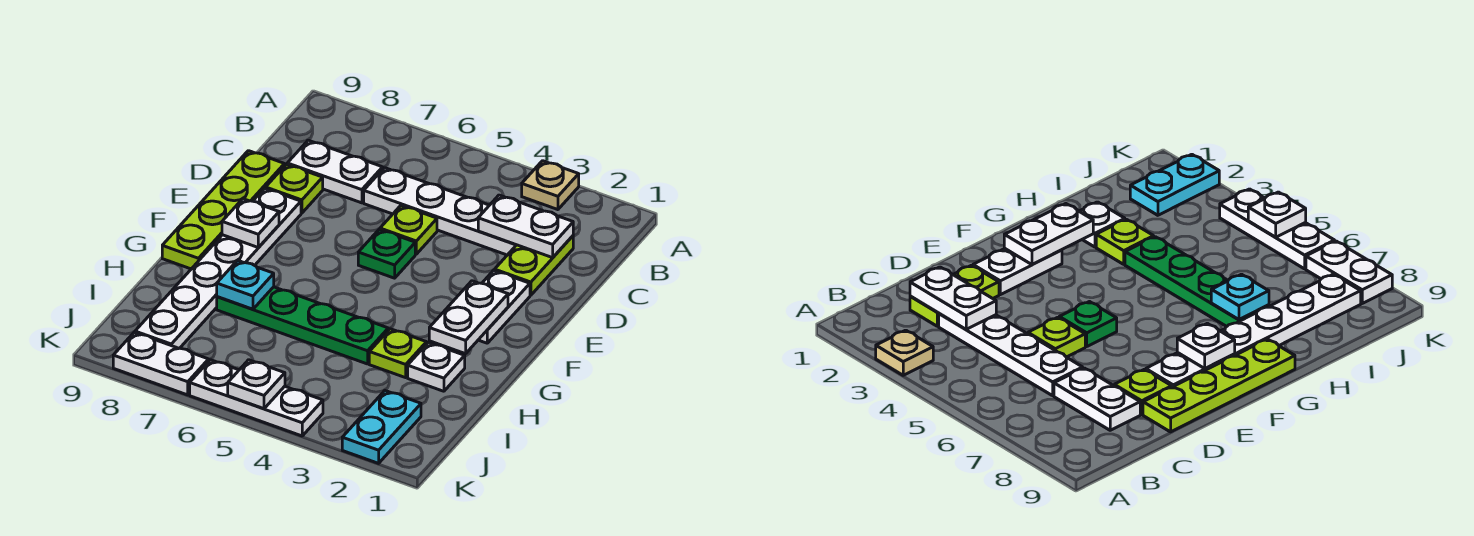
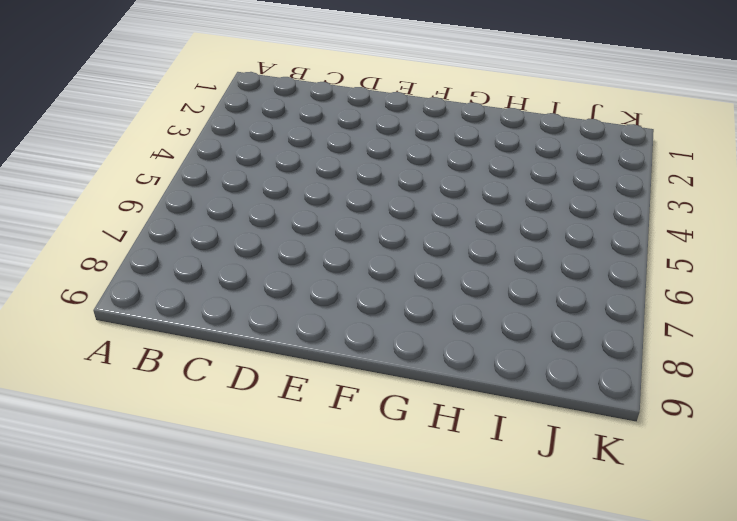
none -> tan 1x1 plate [522,161,579,210]
none -> lime 1x2 plate [495,236,573,295]
none -> white 1x4 plate [364,168,516,255]

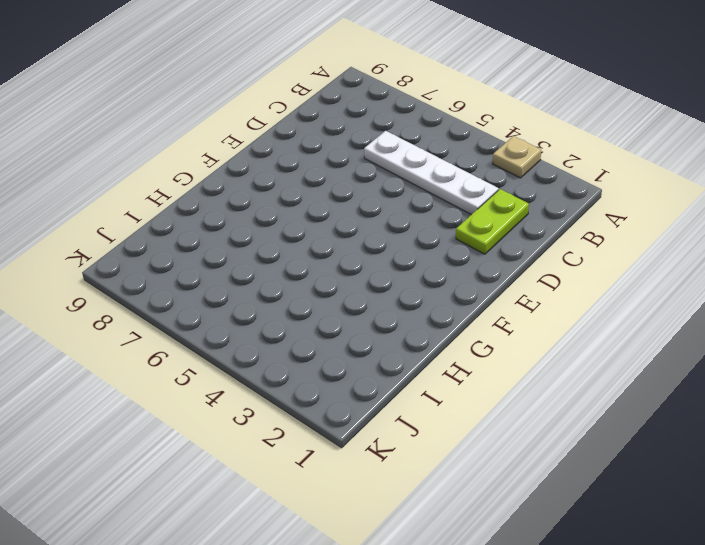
none -> white 1x2 plate [287,140,383,203]
none -> lime 1x1 plate [380,205,437,254]
none -> lime 1x1 plate [266,164,323,213]

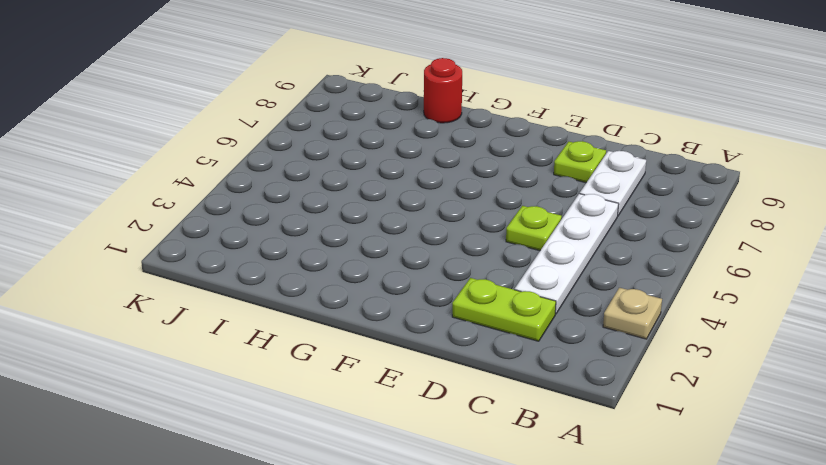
red 1x1 round brick [424,58,462,123] -> none
none -> lime 1x4 plate [162,151,284,269]
none -> white 1x2 plate [479,270,530,343]
none -> green 1x1 plate [358,229,415,278]

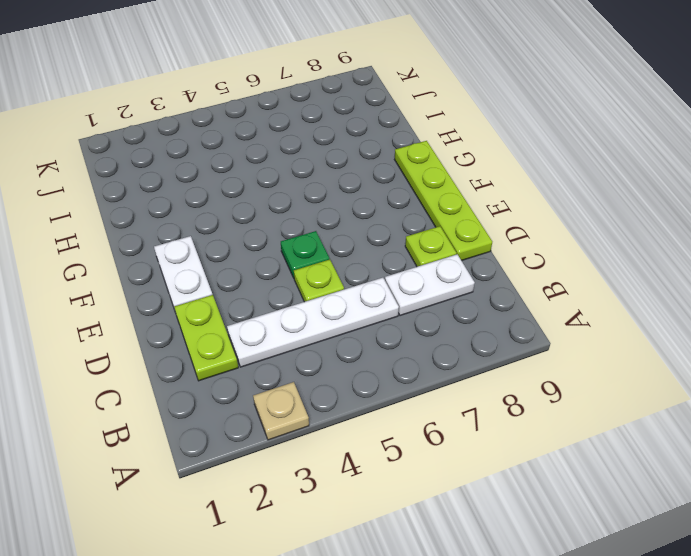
none -> white 1x6 plate [135,188,301,348]
none -> white 1x1 plate [408,343,465,391]
none -> lime 1x1 plate [369,329,426,378]

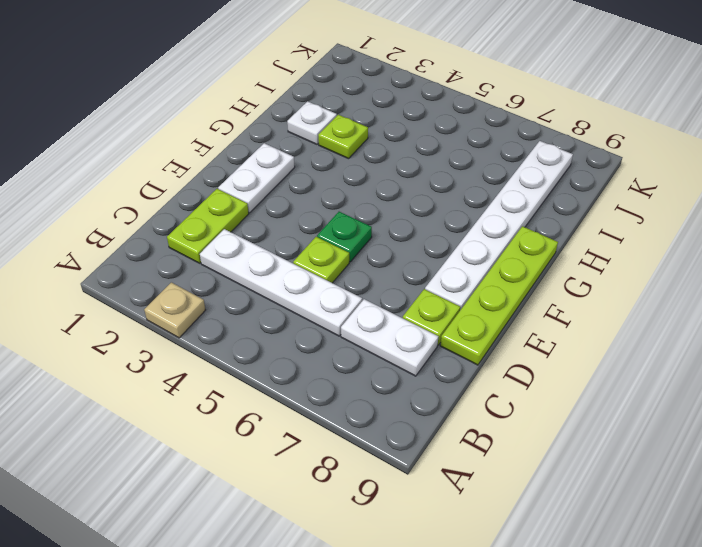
none -> green 1x4 plate [217,287,388,364]
none -> cyan 1x2 plate [342,391,421,463]
none -> white 1x3 plate [190,360,323,436]

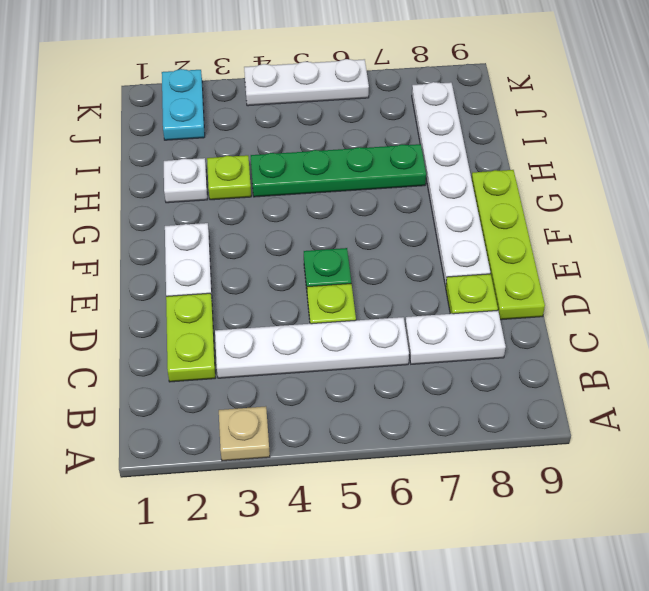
none -> white 1x2 plate [113,332,209,395]
none -> white 1x2 plate [478,195,573,258]
none -> white 1x2 plate [429,281,508,354]

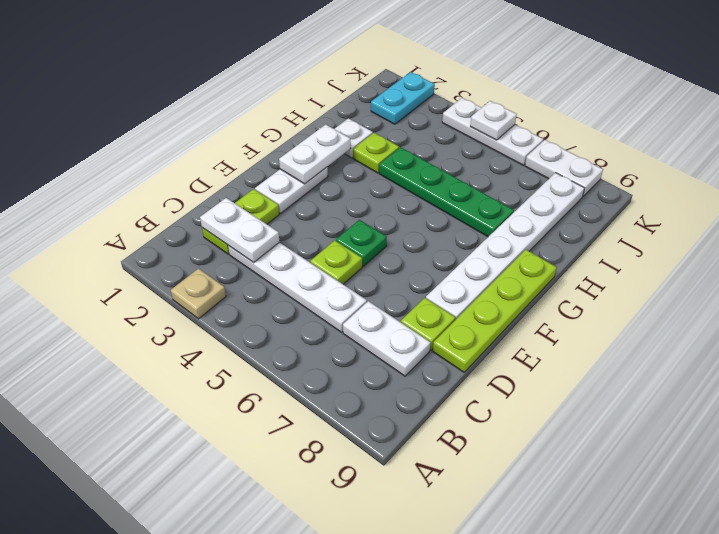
none -> white 1x1 plate [222,199,279,248]
none -> cyan 1x1 plate [217,260,274,309]

